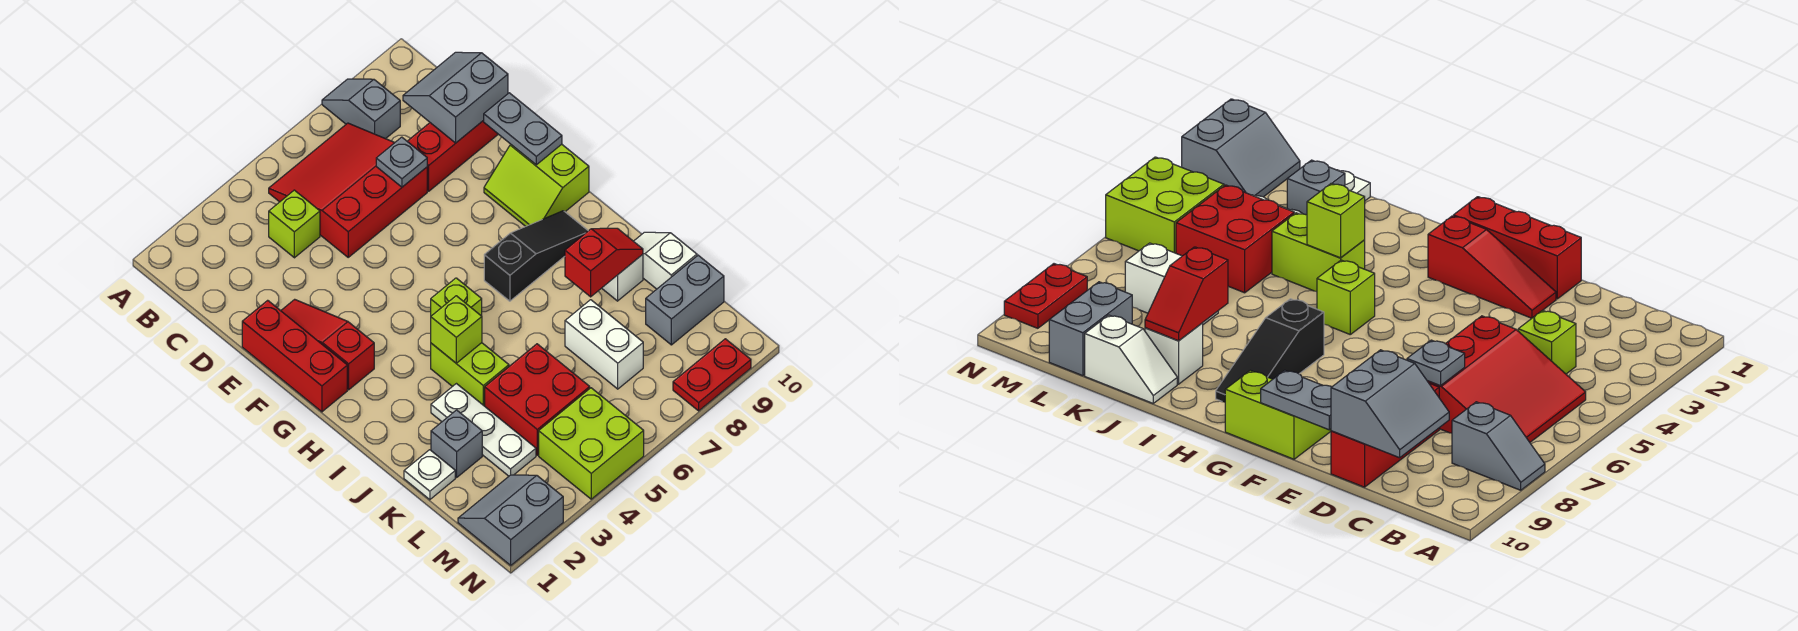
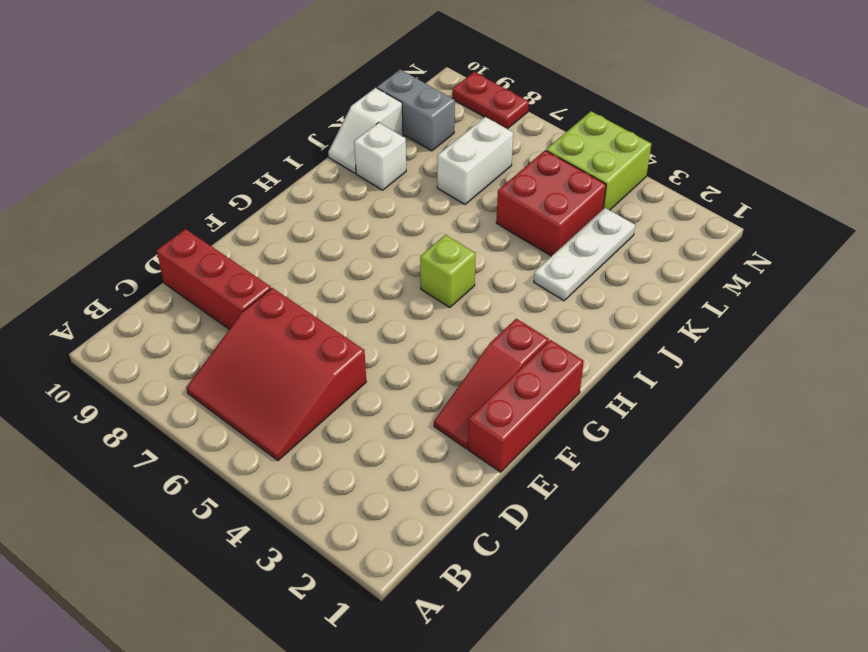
none -> grey 1x2 slope [322,79,400,139]
none -> lime 1x1 brick [269,190,320,258]
none -> lime 2x2 slope [484,144,589,226]

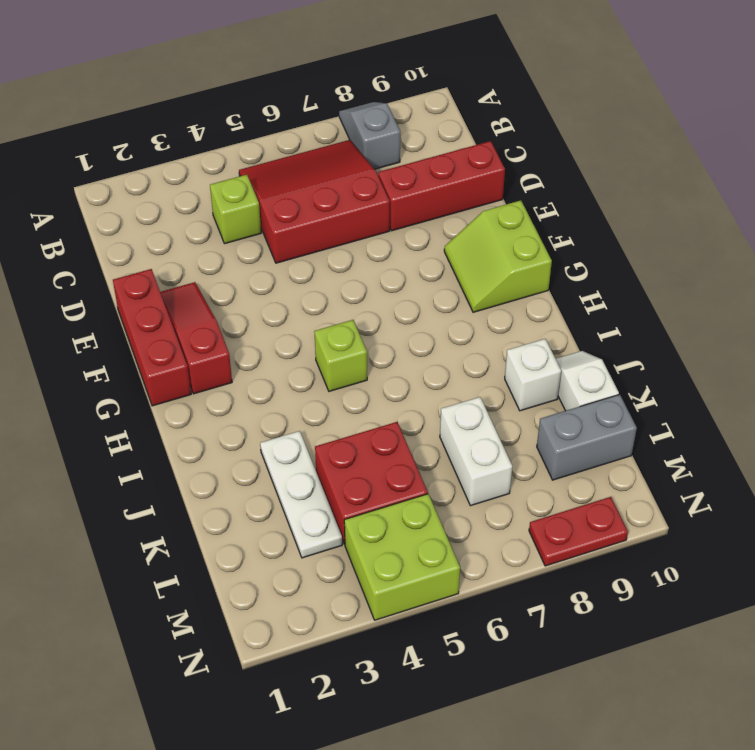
none -> black 1x3 slope [484,211,588,301]
none -> lime 1x2 brick [431,343,509,406]
none -> white 1x1 plate [404,450,455,500]

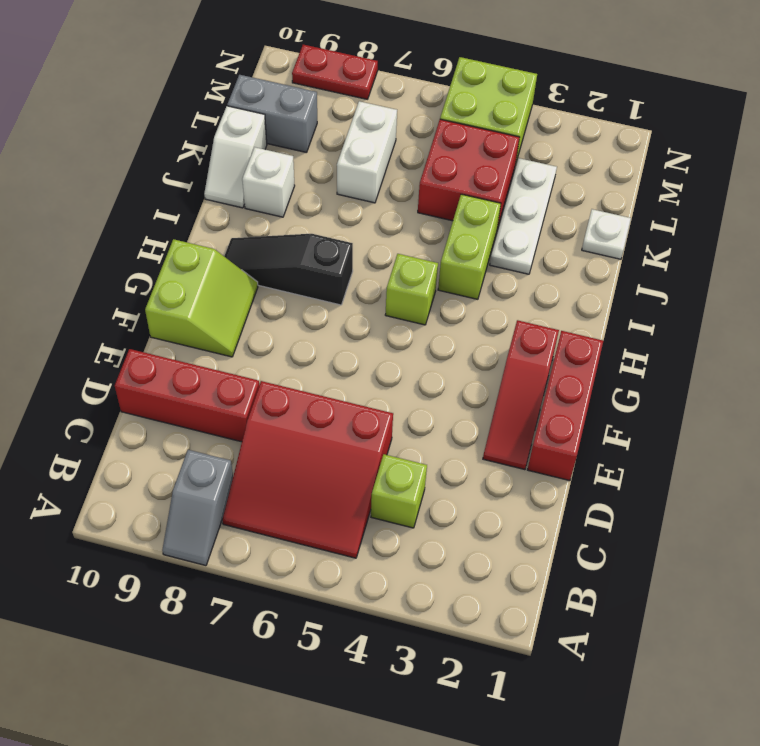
none -> grey 1x1 brick [431,410,482,477]
none -> grey 2x2 slope [458,475,563,565]
none -> grey 2x2 slope [403,52,508,143]

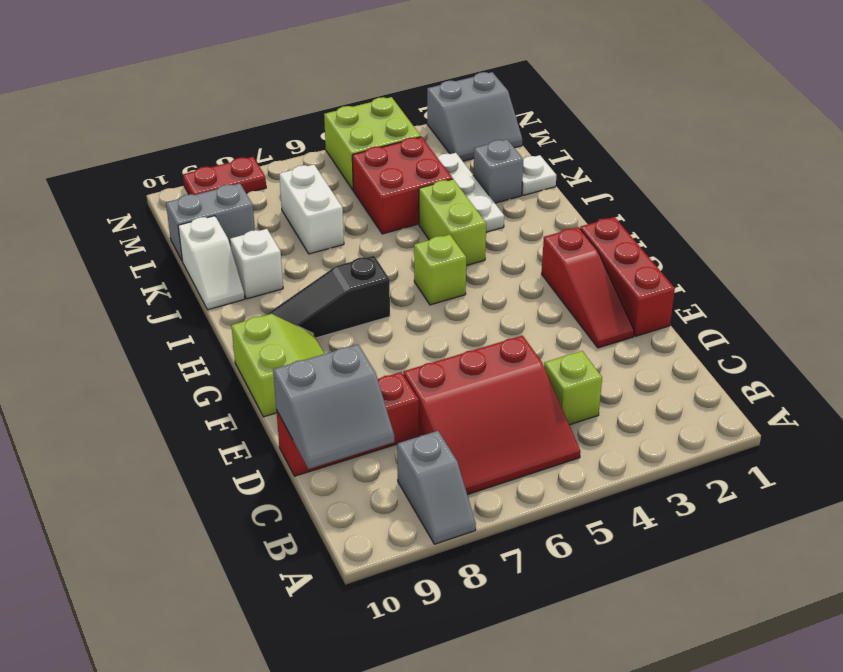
none -> grey 1x1 plate [376,137,427,187]
none -> grey 1x2 plate [483,93,562,165]
none -> lime 1x1 brick [431,296,482,363]

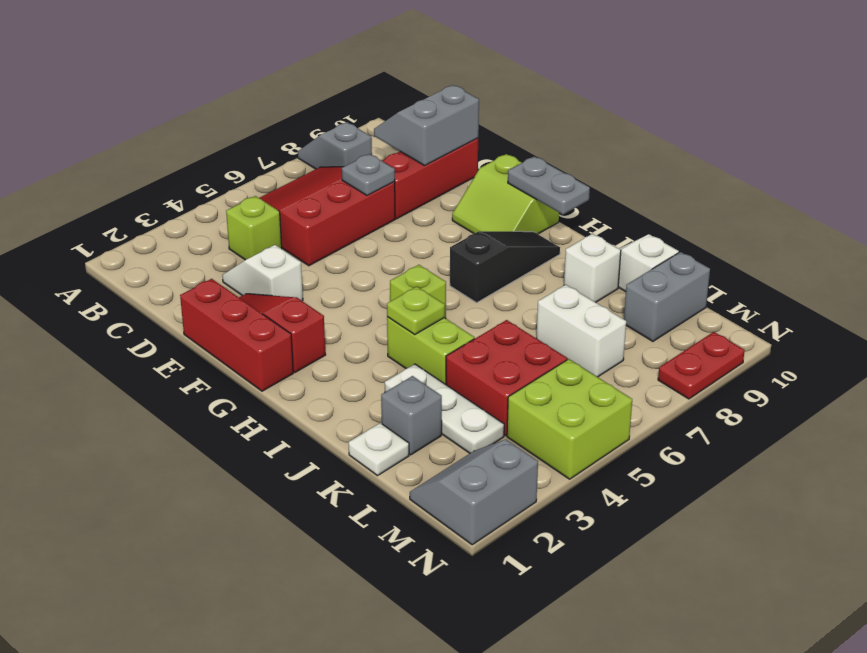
white 1x2 slope [222,245,303,301] -> none
grey 1x2 plate [508,156,590,215] -> grey 1x2 plate moved to [483,93,562,165]
lime 1x1 plate [387,287,445,335] -> lime 1x1 brick [431,296,482,363]
none -> red 1x2 slope [565,228,643,297]

